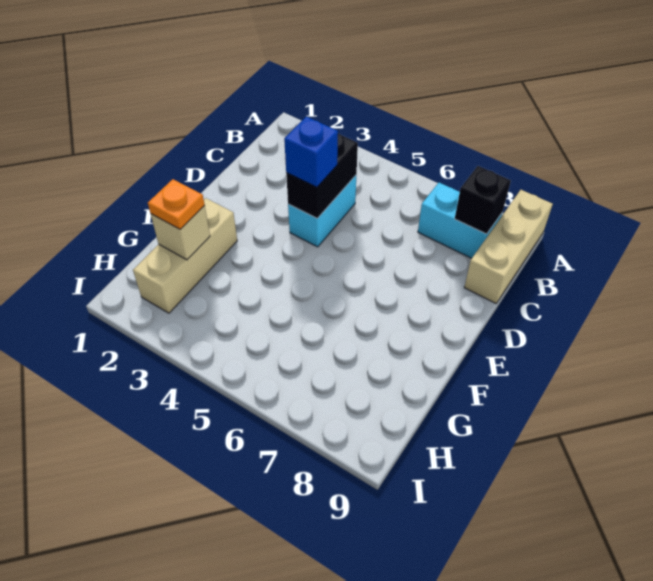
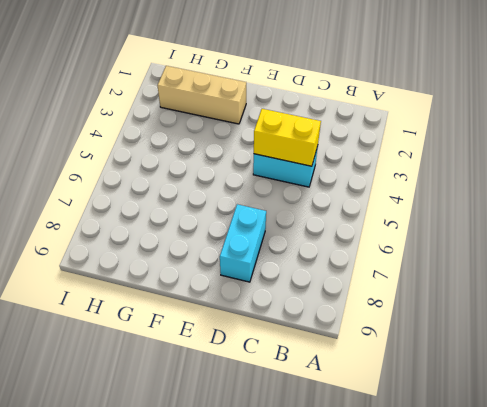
yellow 1x2 brick [254,109,321,166] -> black 1x2 brick [286,134,358,218]
cyan 1x2 brick [220,204,266,282] -> cyan 1x2 brick moved to [418,183,503,258]
none -> tan 1x3 brick [464,190,553,303]
none -> black 1x1 brick [455,166,511,234]

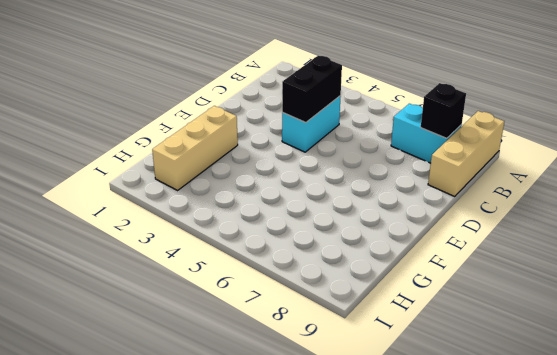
none -> tan 1x1 brick [151,206,210,260]
none -> blue 1x1 brick [284,116,338,187]

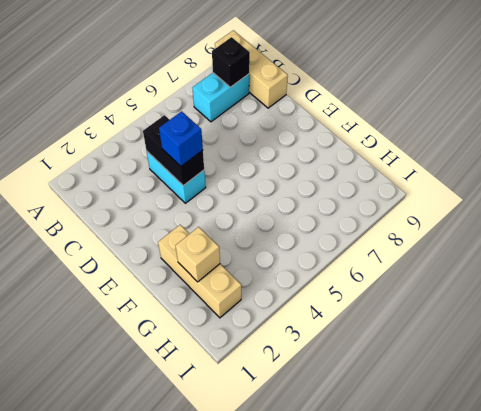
none -> orange 1x1 plate [148,179,204,229]

